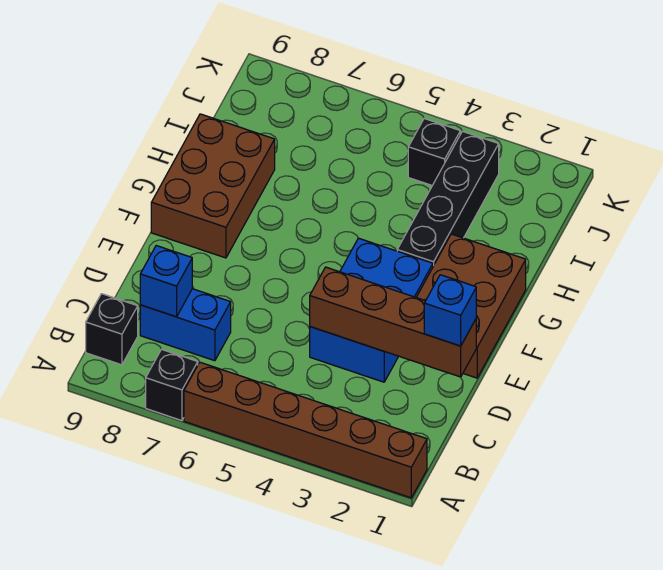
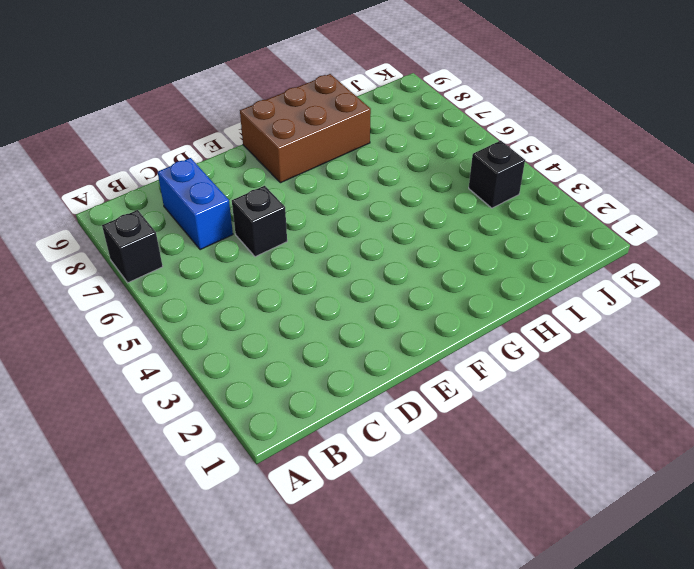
black 1x1 brick [232,186,287,257] -> black 1x1 brick moved to [86,294,138,365]
none -> brown 1x6 brick [184,362,427,498]
none -> blue 2x3 brick [310,238,433,382]
none -> brown 2x3 brick [416,234,526,378]

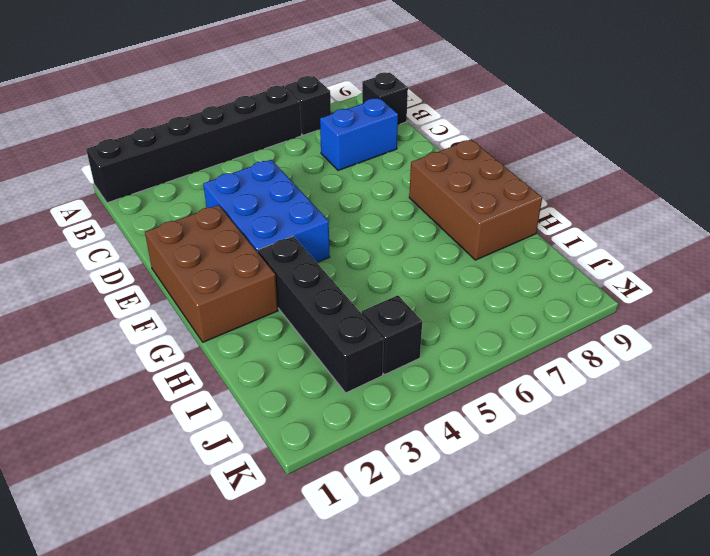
black 1x6 brick [86,86,301,203] -> brown 1x6 brick [184,362,427,498]
none -> blue 1x1 brick [140,246,192,317]
none -> brown 1x4 brick [310,267,476,377]
none -> blue 1x1 brick [424,275,476,346]

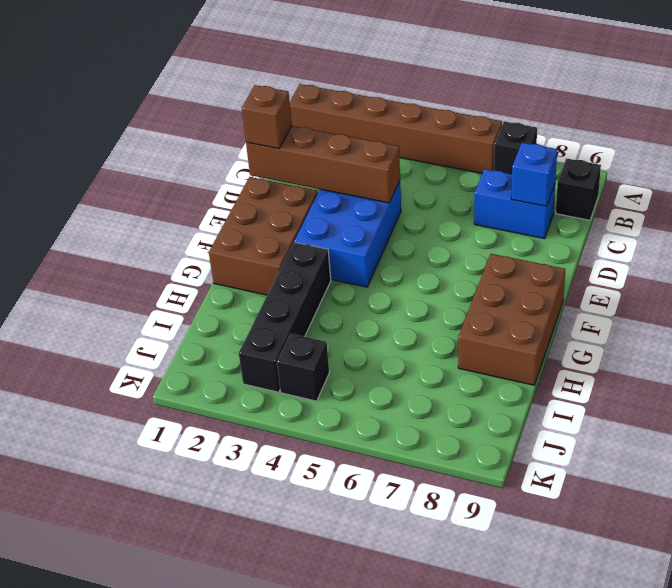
brown 1x1 brick [242,85,292,149] -> blue 1x1 brick [424,275,476,346]

